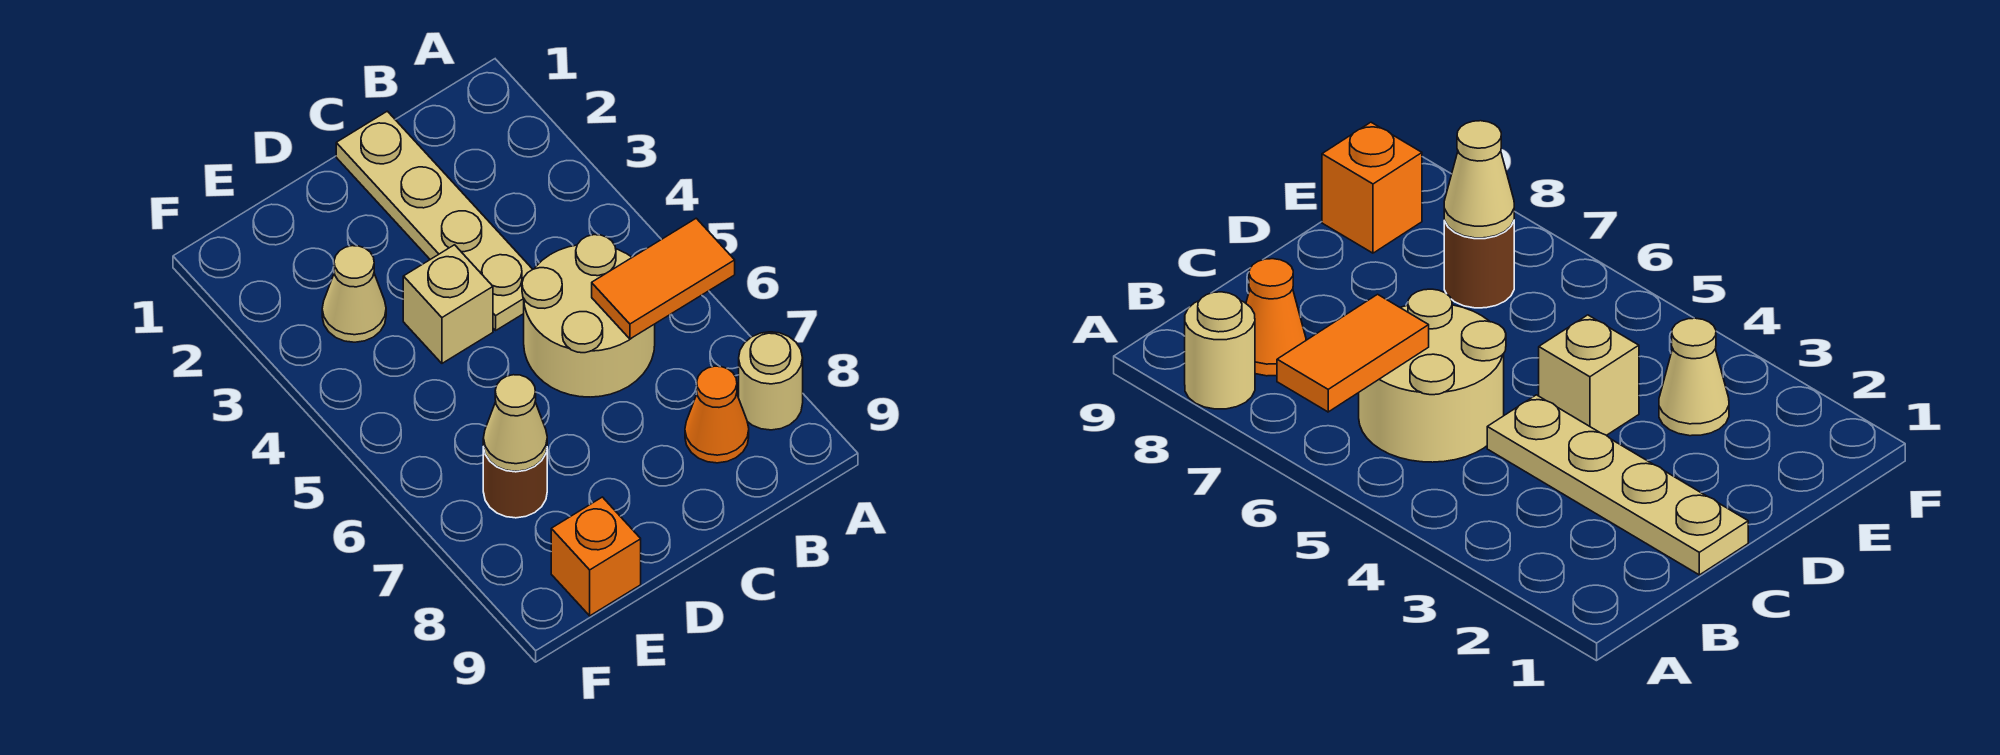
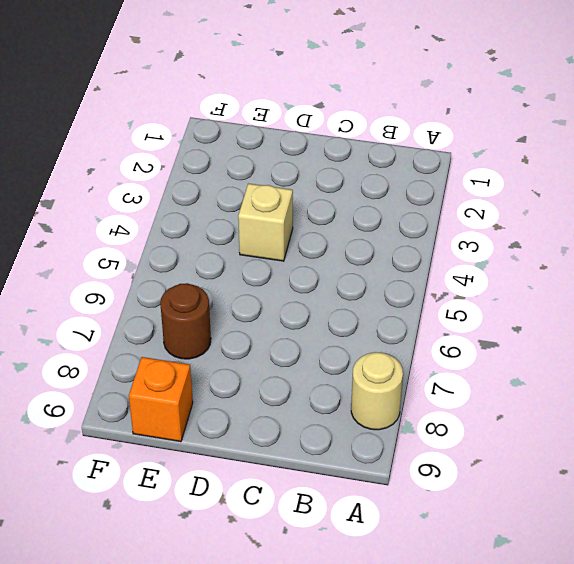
none -> tan 2x2 round brick [522,235,655,397]
none -> orange 1x1 cone [685,366,749,463]

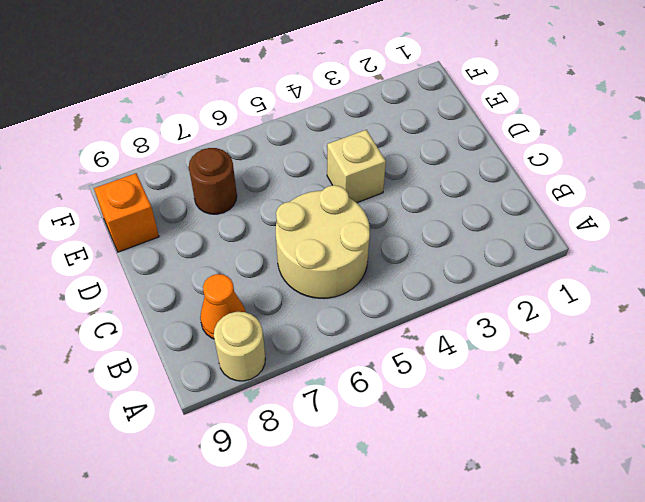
none -> tan 1x4 plate [336,111,533,330]
none -> tan 1x1 cone [322,246,386,342]

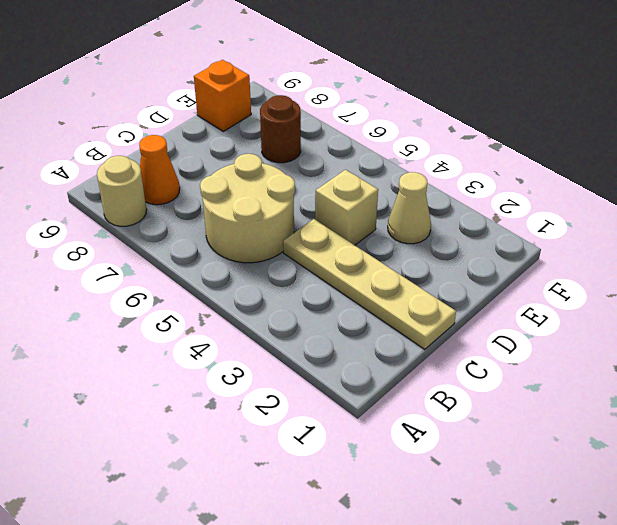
none -> orange 1x2 tile [592,218,735,339]
none -> tan 1x1 cone [483,375,547,471]

